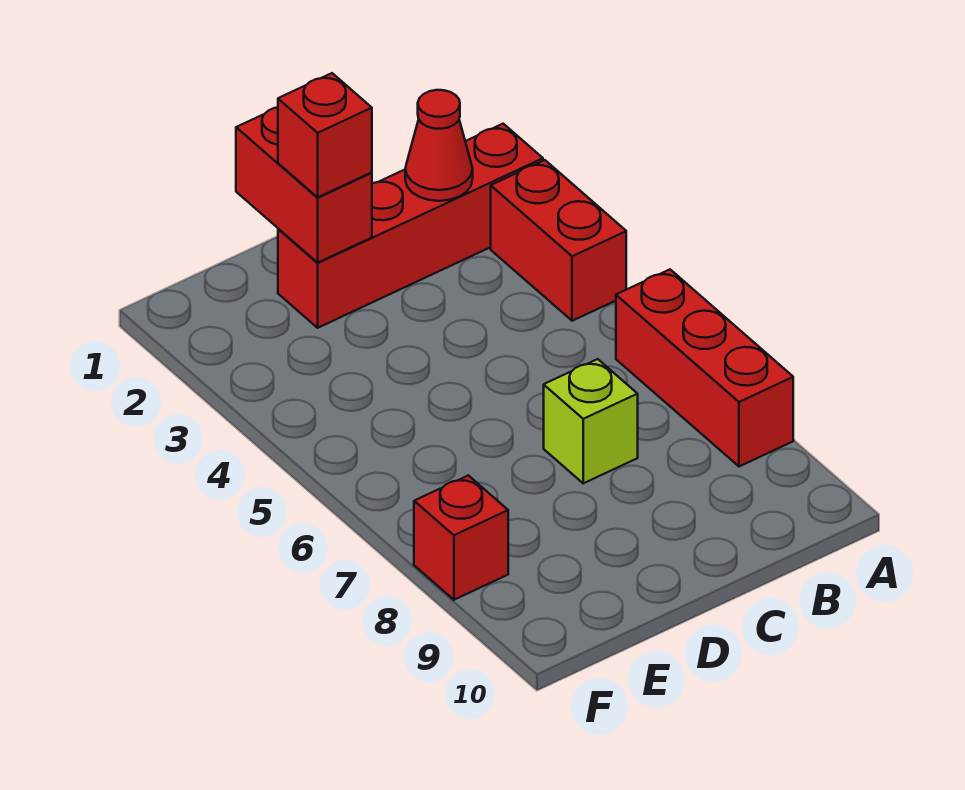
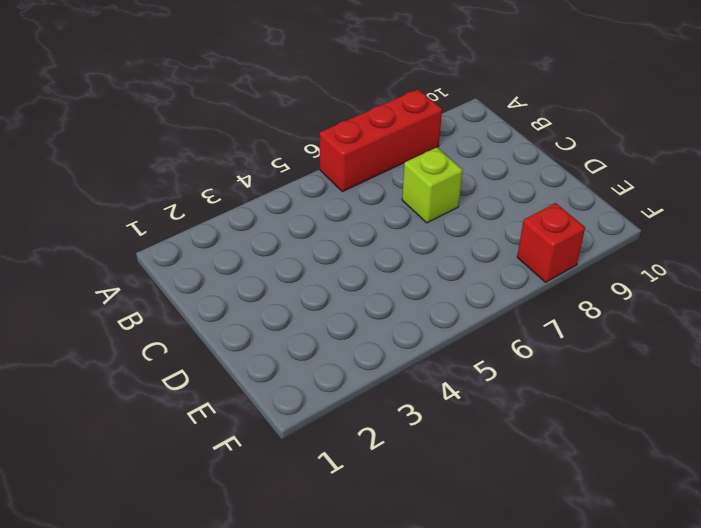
none -> red 1x4 brick [278,124,543,328]
none -> red 1x2 brick [491,160,626,321]

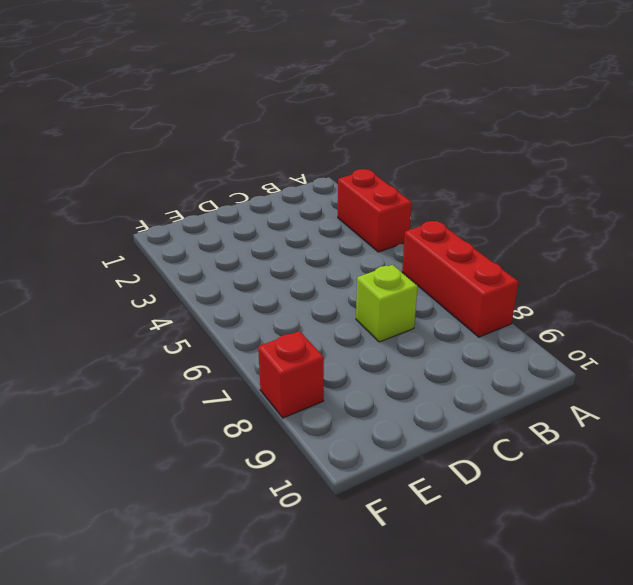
none -> red 1x4 brick [278,124,543,328]
none -> red 1x1 cone [405,90,473,201]

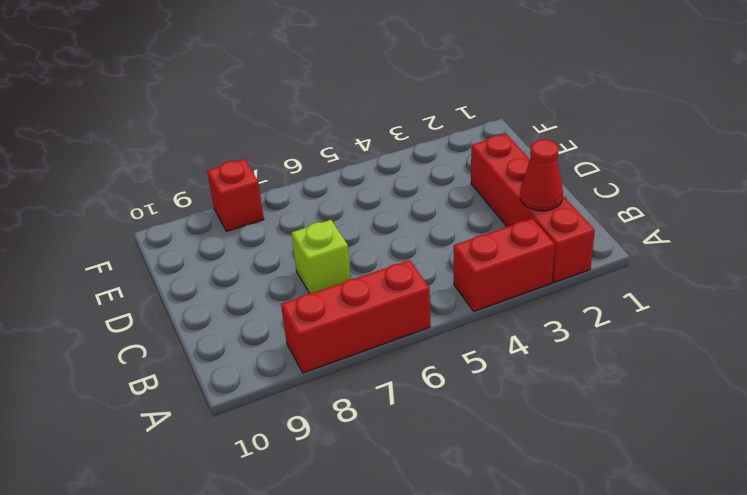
none -> red 1x2 brick [236,107,372,262]
none -> red 1x1 brick [278,73,372,197]

